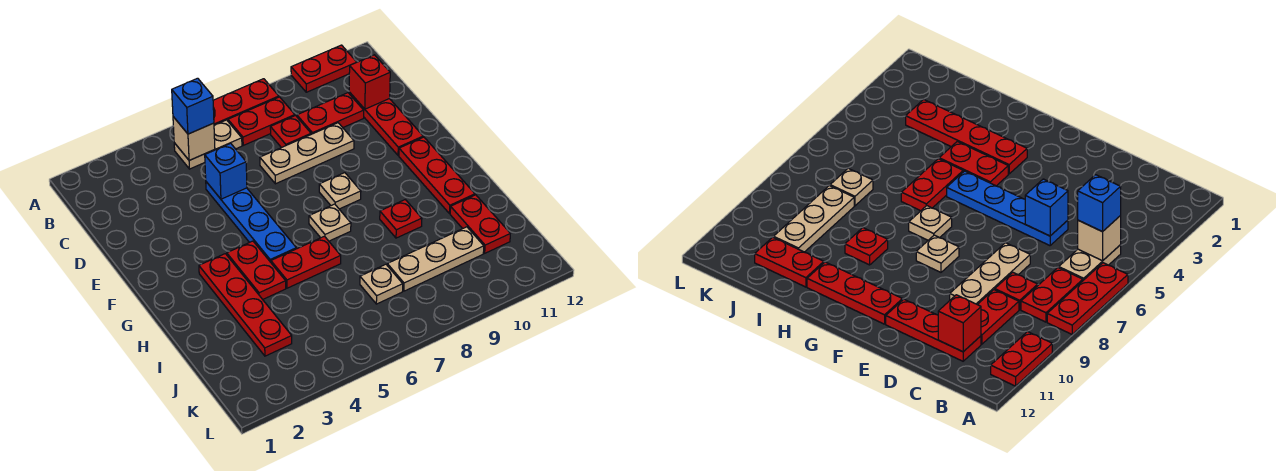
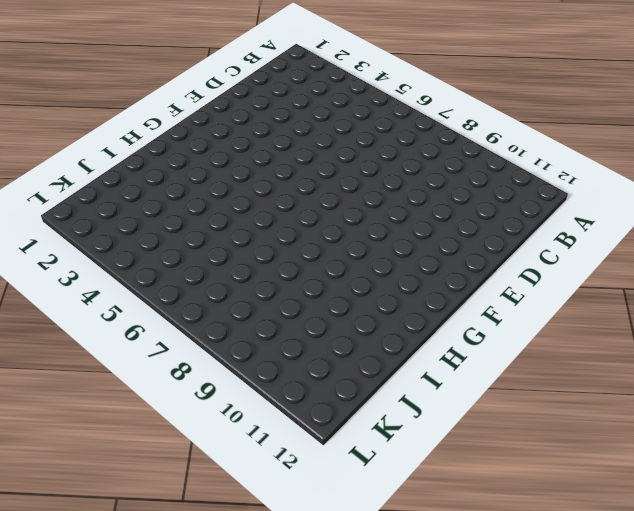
none -> red 1x3 plate [213,79,279,125]
none -> red 1x2 plate [291,45,356,92]
none -> tan 1x2 plate [174,120,242,169]

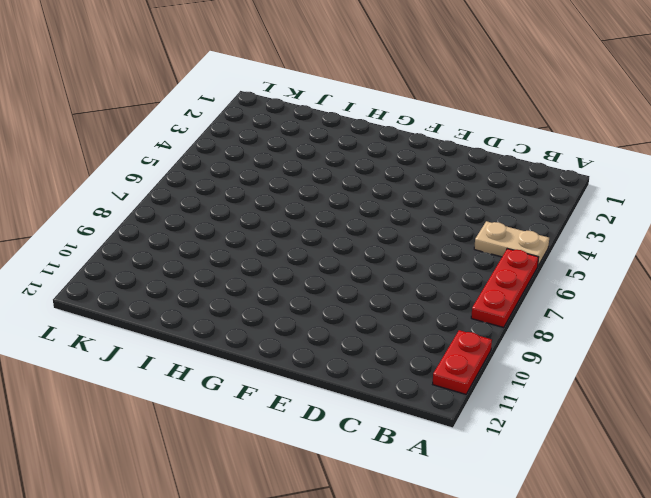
tan 1x2 plate [474,221,549,265] -> tan 1x2 plate turned to [174,120,242,169]
none -> red 1x2 plate [228,97,295,145]
none -> red 1x1 plate [270,116,311,148]
none -> red 1x2 plate [297,93,364,134]

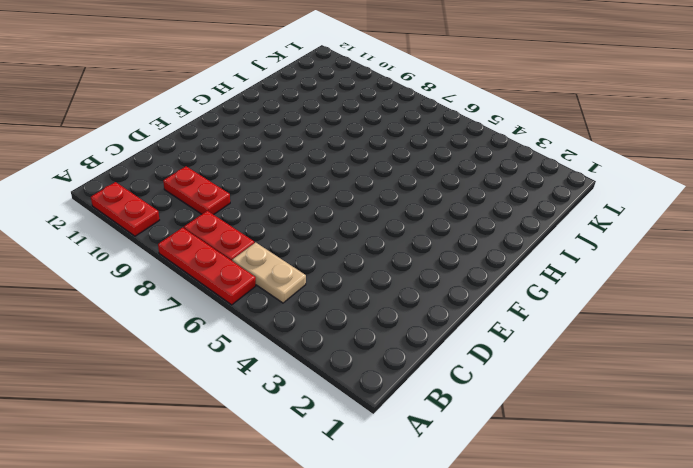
none -> red 1x1 plate [270,116,311,148]
none -> red 1x3 plate [349,92,423,155]
none -> blue 1x4 plate [206,182,296,262]

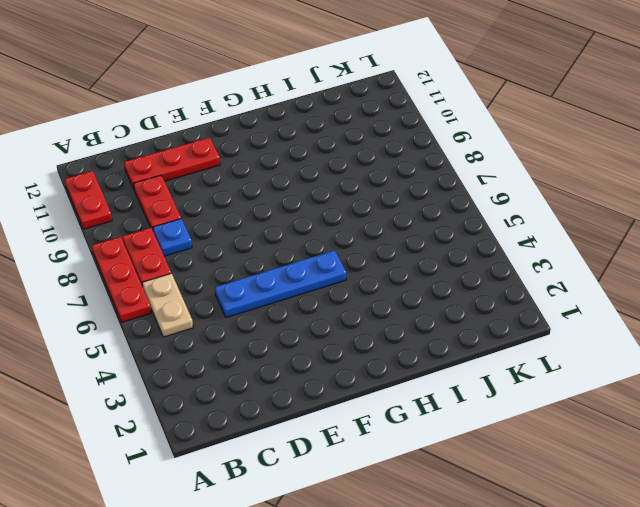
blue 1x1 plate [153,219,192,256] -> red 1x1 plate [270,116,311,148]
none -> tan 1x3 plate [260,123,354,184]
none -> tan 1x1 plate [319,173,361,209]
none -> red 1x3 plate [399,137,475,214]

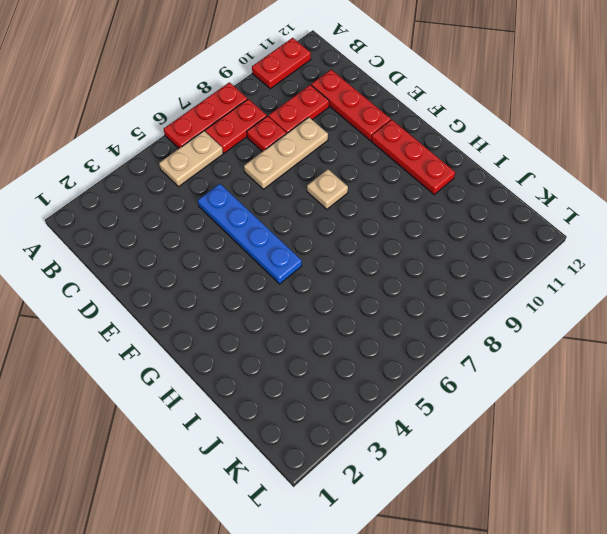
none -> red 1x4 plate [199,254,292,356]
none -> red 1x2 plate [227,241,286,299]
none -> tan 1x1 plate [309,204,351,241]

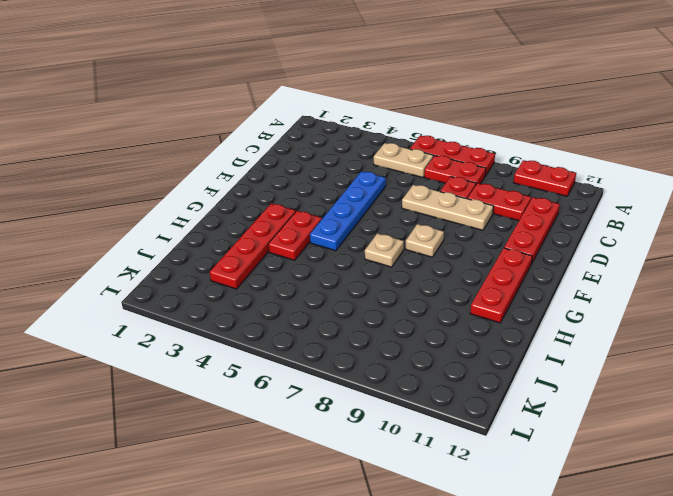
none -> red 1x2 plate [271,236,341,288]
none -> red 1x1 plate [380,200,422,238]
none -> red 1x2 plate [450,195,510,253]

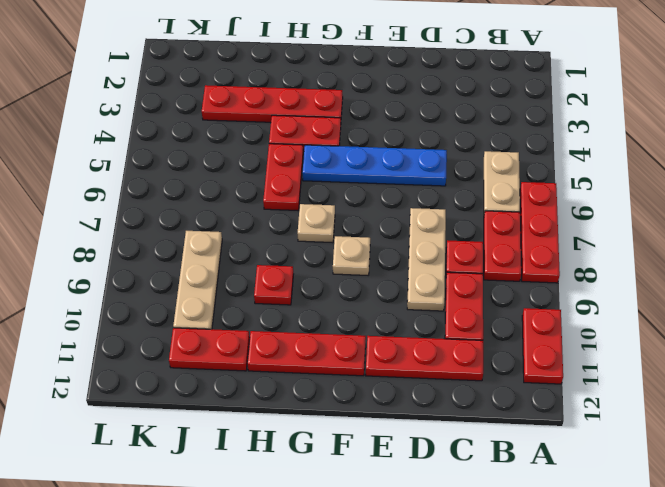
none -> tan 1x1 plate [360,264,403,304]
none -> tan 1x1 brick [173,117,215,160]
none -> red 1x1 brick [349,55,390,109]

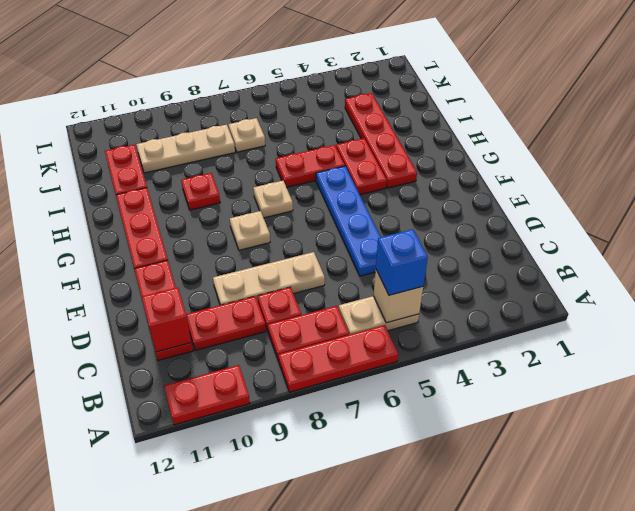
none -> blue 1x1 brick [205,143,247,199]

